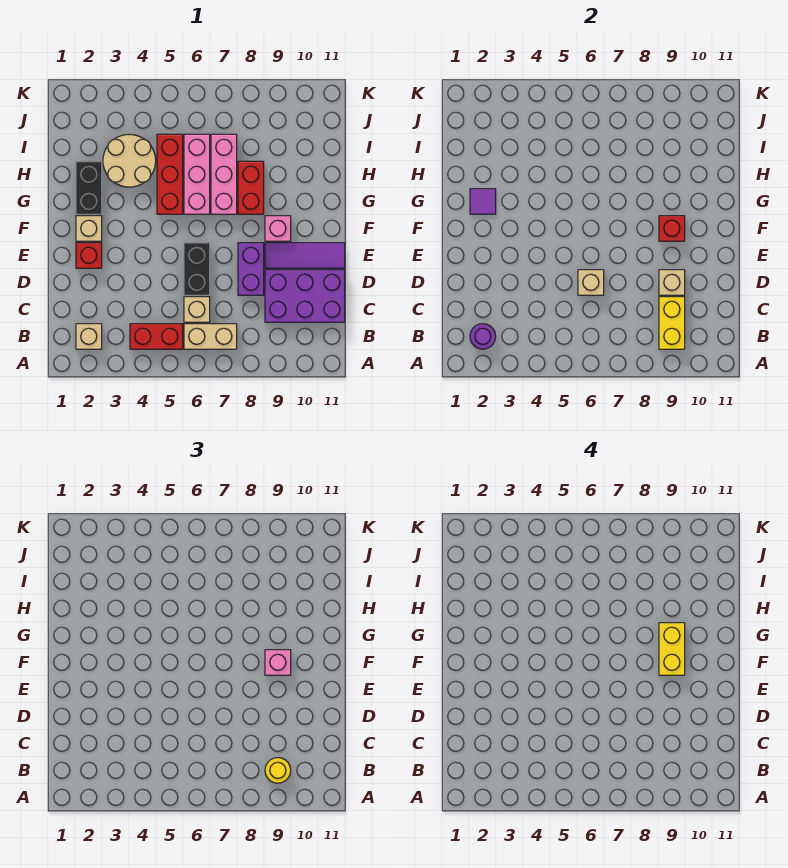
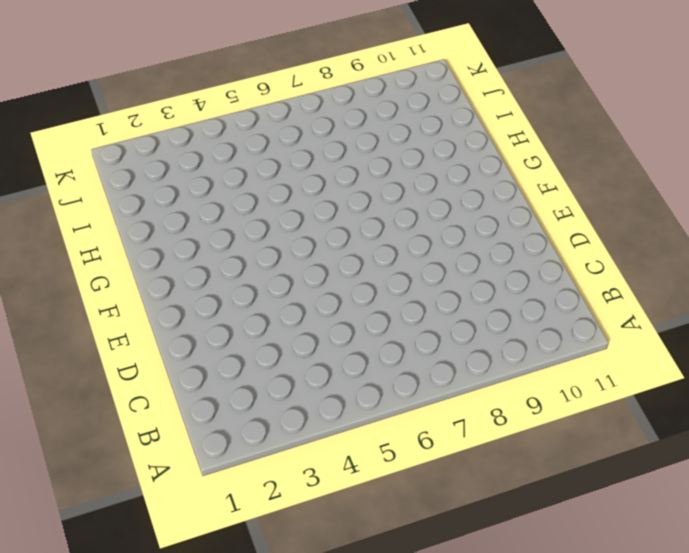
none -> tan 1x1 brick [76,324,102,349]
none -> red 1x2 brick [130,324,183,349]
none -> tan 1x2 brick [184,324,237,349]

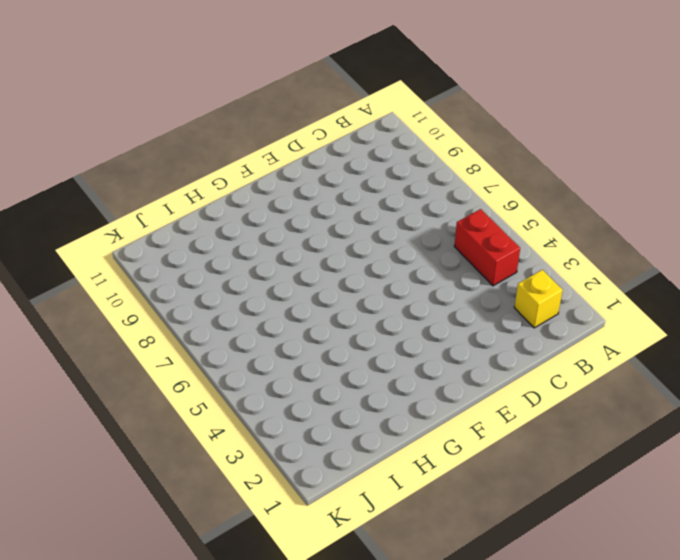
yellow 1x1 brick [514,270,563,328] -> tan 1x1 brick [76,324,102,349]
none -> tan 1x2 brick [184,324,237,349]
none -> tan 1x1 brick [184,297,210,322]
none -> purple 2x3 brick [265,270,345,322]

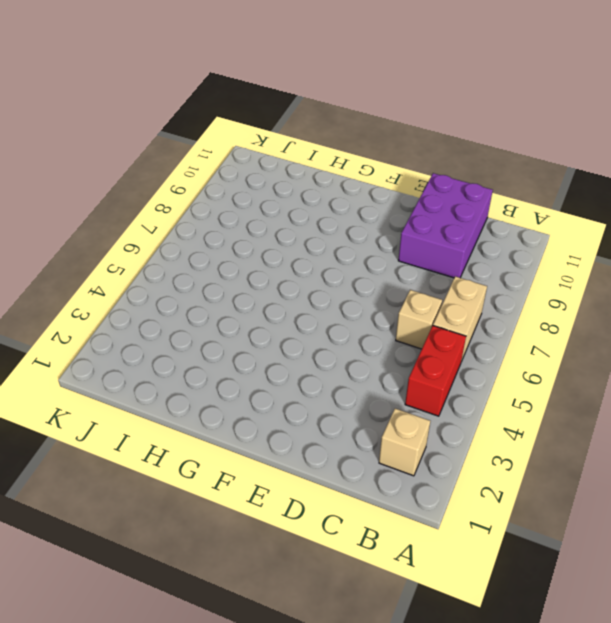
none -> black 1x2 brick [184,243,210,295]
none -> purple 1x2 brick [238,243,264,295]
none -> red 1x1 brick [76,243,102,268]

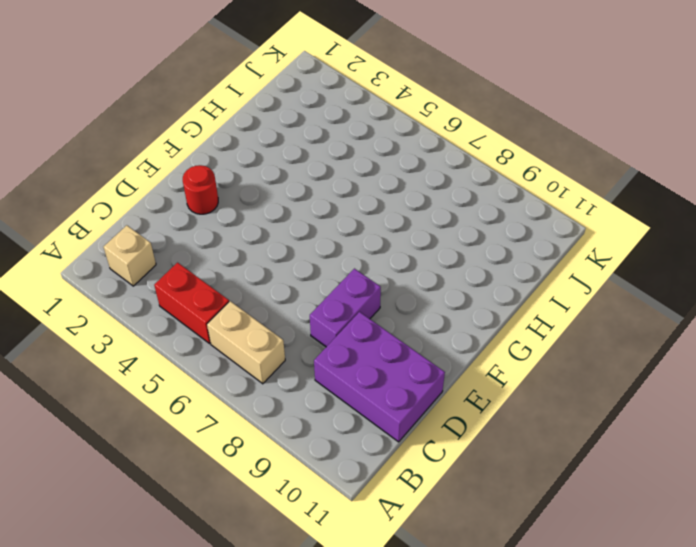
red 1x1 round brick [183,165,218,214] -> red 1x1 brick [76,243,102,268]
none -> tan 1x1 brick [184,297,210,322]
none -> black 1x2 brick [184,243,210,295]
none -> purple 1x3 tile [265,243,345,268]

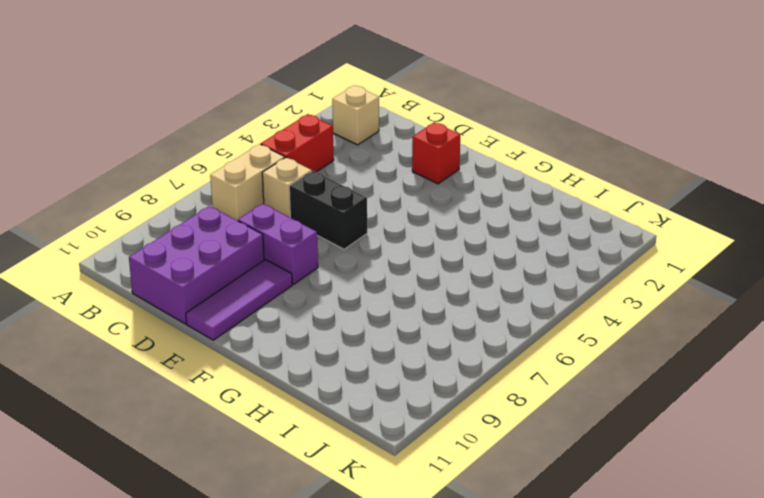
none -> tan 1x1 brick [76,216,102,241]
none -> pink 1x1 brick [265,216,291,241]
none -> black 1x2 brick [76,161,102,214]

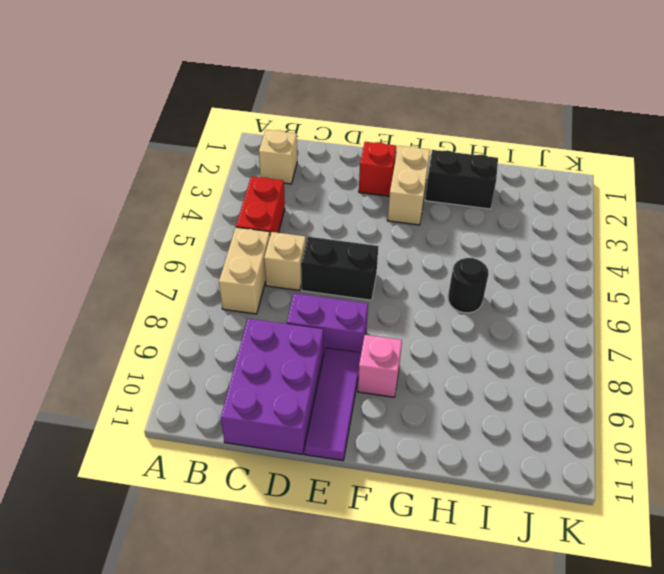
tan 1x2 brick [388,146,430,225] -> tan 1x1 brick [76,216,102,241]
black 1x1 round brick [448,258,489,313] -> pink 1x3 brick [184,134,210,214]
none -> red 1x3 brick [157,134,183,214]
none -> pink 1x3 brick [211,134,237,214]
none -> red 1x2 brick [238,161,264,214]

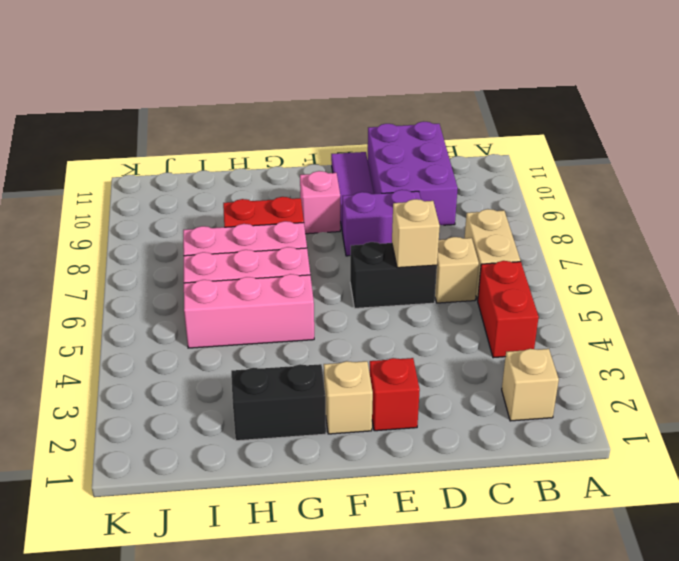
pink 1x3 brick [184,274,314,348] -> red 1x3 brick [157,134,183,214]
none -> tan 2x2 round brick [103,135,156,187]
none -> purple 1x1 round brick [470,324,496,349]
none -> yellow 1x2 brick [659,297,685,349]

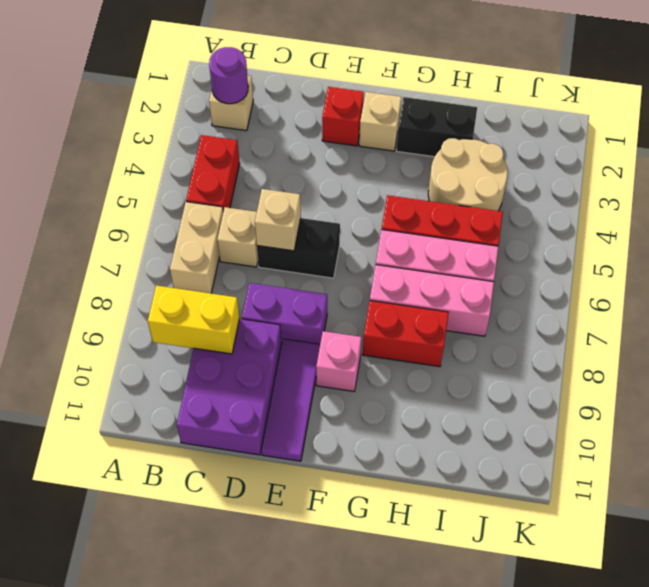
none -> tan 1x1 brick [659,270,685,295]
none -> red 1x1 brick [659,216,685,241]
none -> purple 1x1 tile [470,189,496,214]

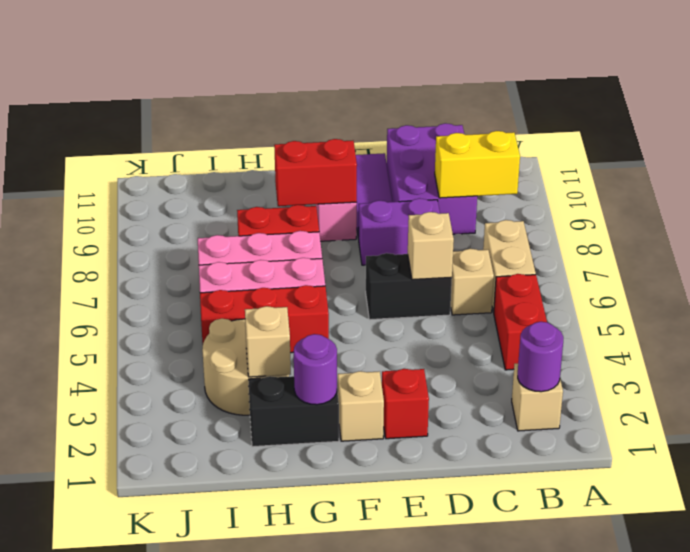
red 1x2 brick [274,139,357,206] -> red 1x1 brick [659,216,685,241]
purple 1x1 round brick [294,334,337,405] -> purple 1x1 tile [470,189,496,214]
tan 1x1 brick [245,306,291,377] -> tan 1x1 brick moved to [659,270,685,295]
none -> yellow 1x1 round brick [265,758,291,783]
none -> pink 1x1 brick [265,650,291,675]
none -> yellow 1x2 brick [659,623,685,675]

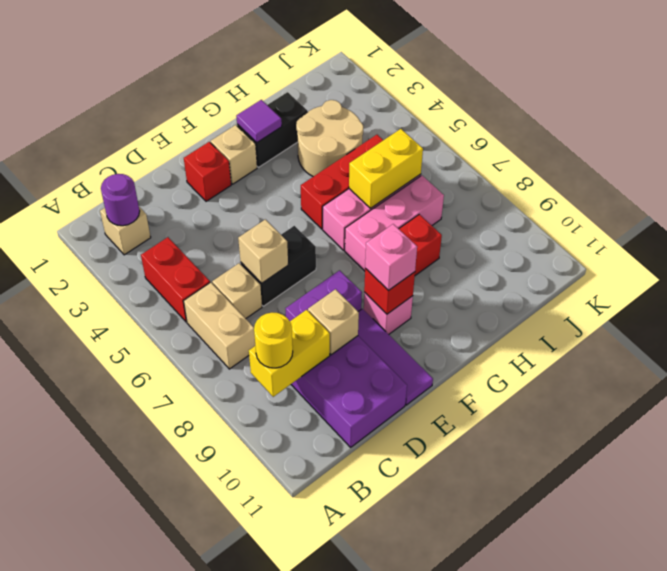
yellow 1x2 brick [349,129,423,209] -> yellow 1x2 brick moved to [659,623,685,675]

